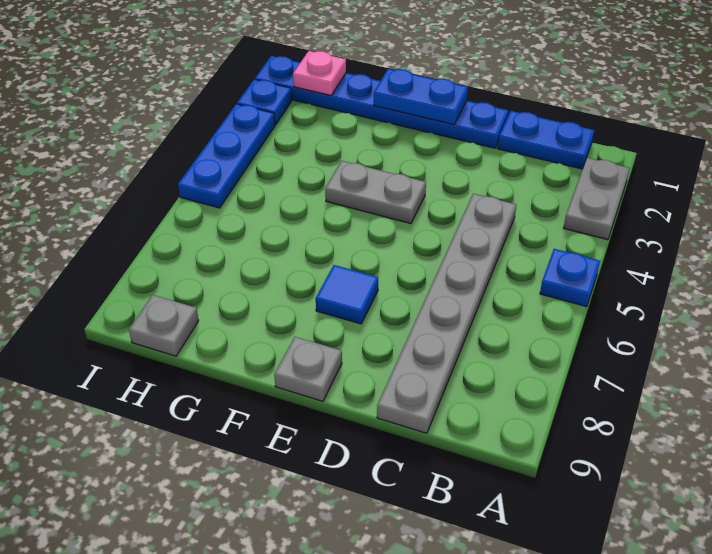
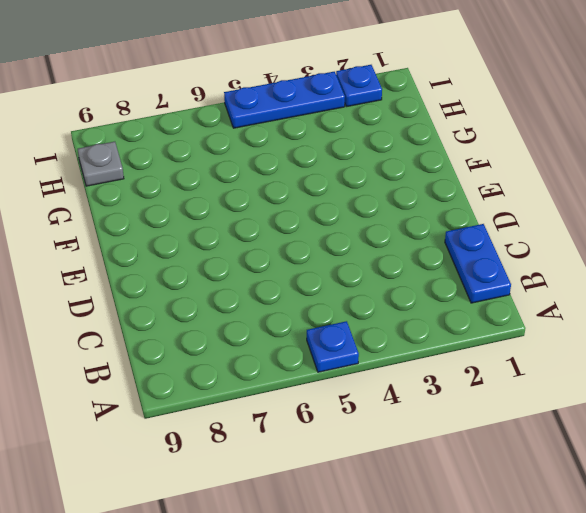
none -> grey 1x2 plate [564,158,630,240]
none -> grey 1x6 plate [377,194,516,433]
none -> blue 1x6 plate [255,56,508,148]

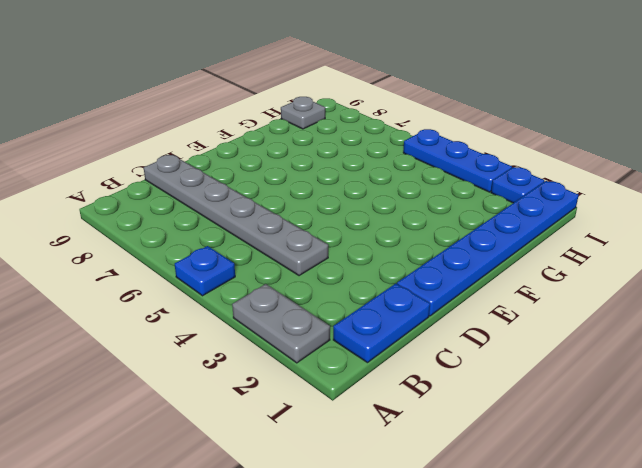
none -> grey 1x2 plate [325,161,426,224]
none -> blue 1x1 tile [316,265,378,324]
none -> grey 1x1 plate [274,337,342,401]

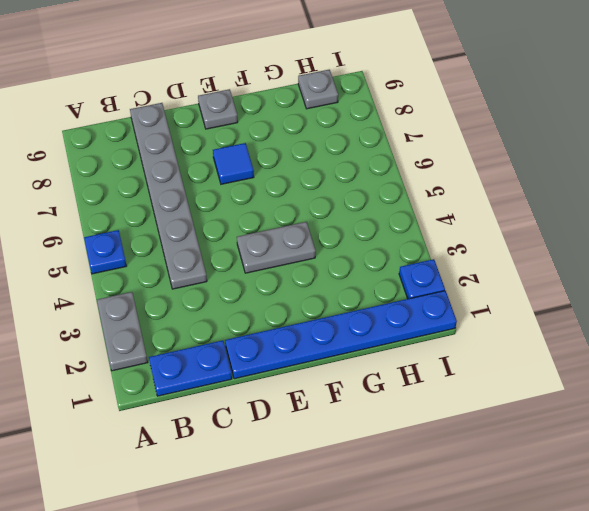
none -> blue 1x3 plate [178,104,275,208]
none -> blue 1x2 plate [374,69,468,124]
none -> pink 1x1 plate [293,51,346,95]

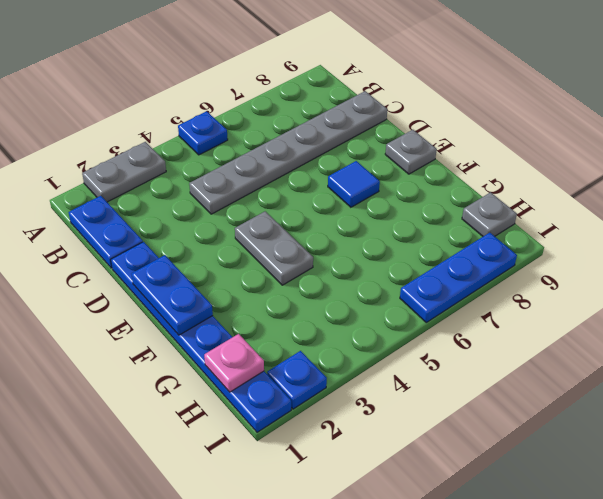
blue 1x3 plate [400,232,517,322] -> blue 1x3 plate moved to [178,104,275,208]

